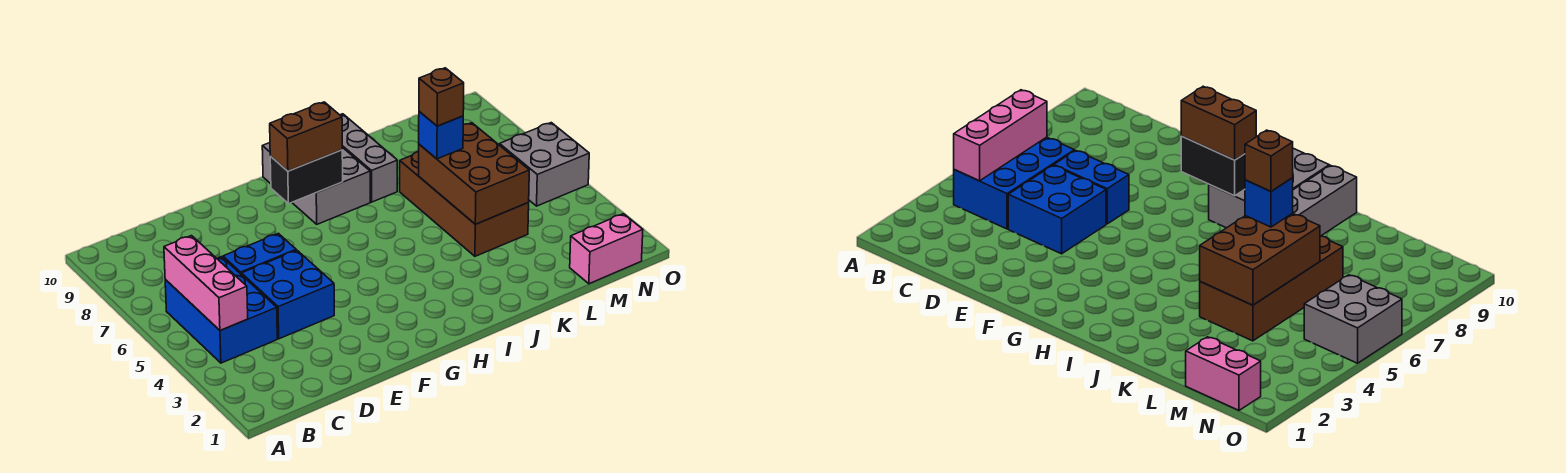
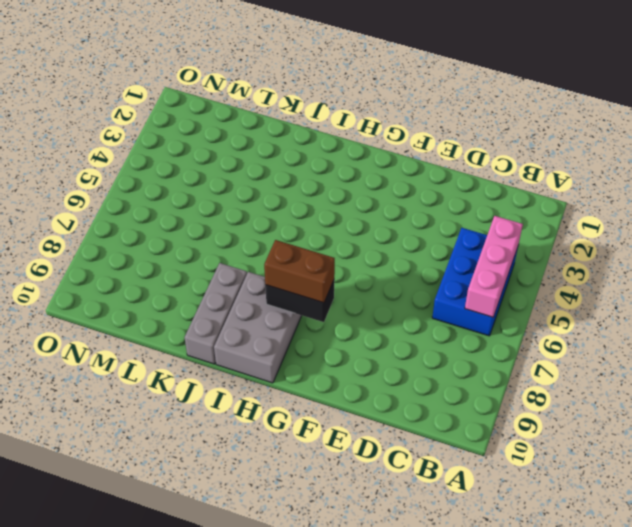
none -> blue 2x2 brick [241,250,334,339]
none -> blue 1x2 brick [223,233,296,274]
none -> brown 2x4 brick [400,152,529,256]

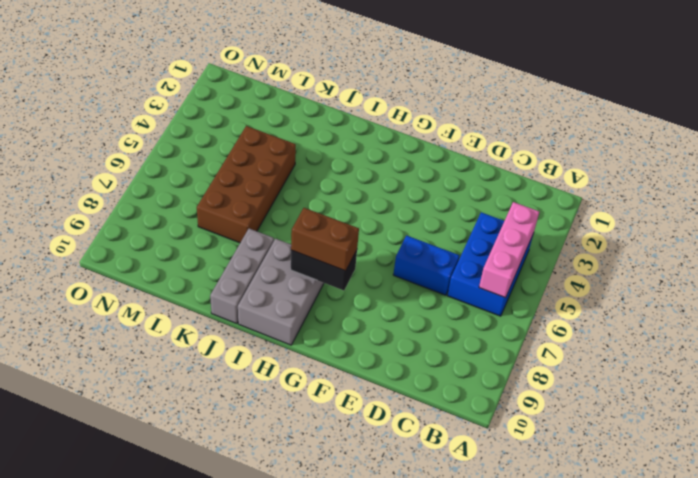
none -> blue 2x2 brick [241,250,334,339]
none -> pink 1x2 brick [570,214,643,284]
none -> grey 2x2 brick [500,123,589,206]

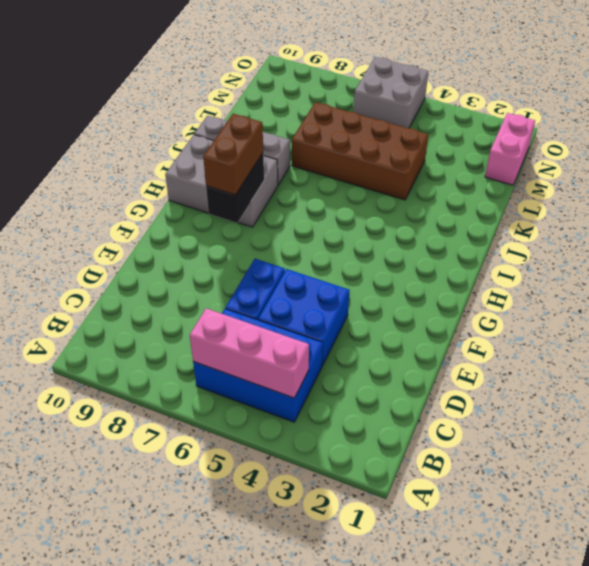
none -> brown 2x3 brick [419,123,529,224]
none -> blue 1x1 brick [419,112,463,159]
none -> brown 1x1 brick [419,68,464,126]

